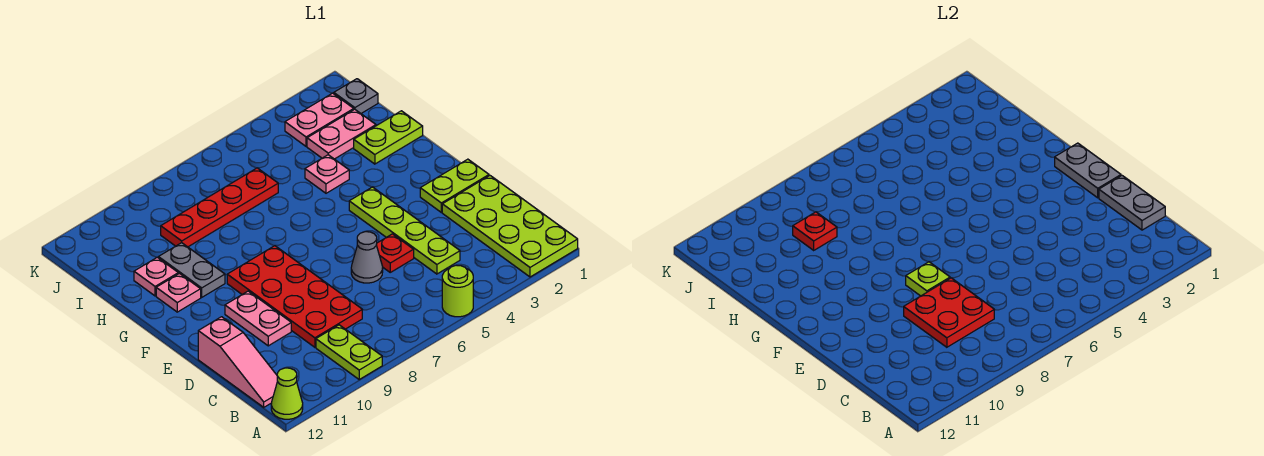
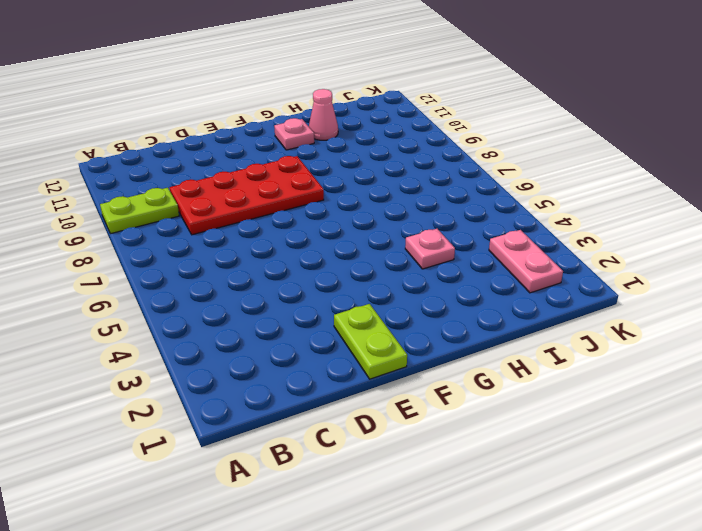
pink 1x1 cone [309,89,338,140] -> pink 1x1 plate [134,257,178,296]
none -> lime 2x4 plate [442,176,578,277]
none -> lime 1x1 round brick [442,265,473,317]
none -> lime 1x1 cone [271,368,303,419]

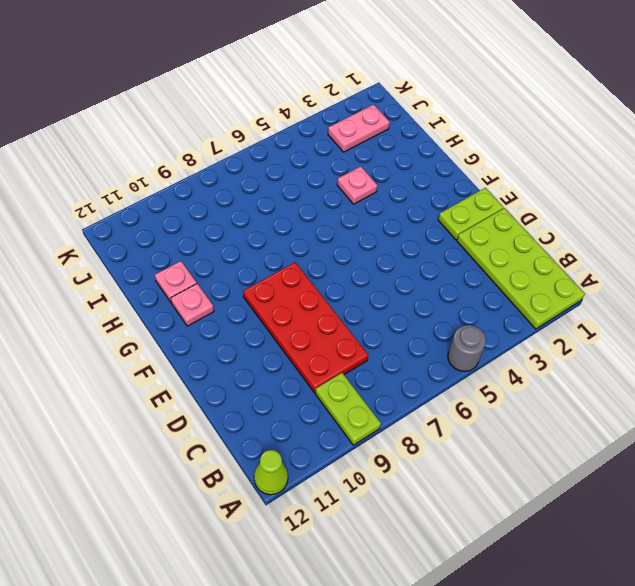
grey 1x1 round brick [448,325,486,371] -> lime 1x1 round brick [442,265,473,317]
none -> pink 1x3 slope [198,317,277,407]
none -> lime 1x4 plate [349,187,460,274]
none -> red 1x1 plate [376,234,414,272]

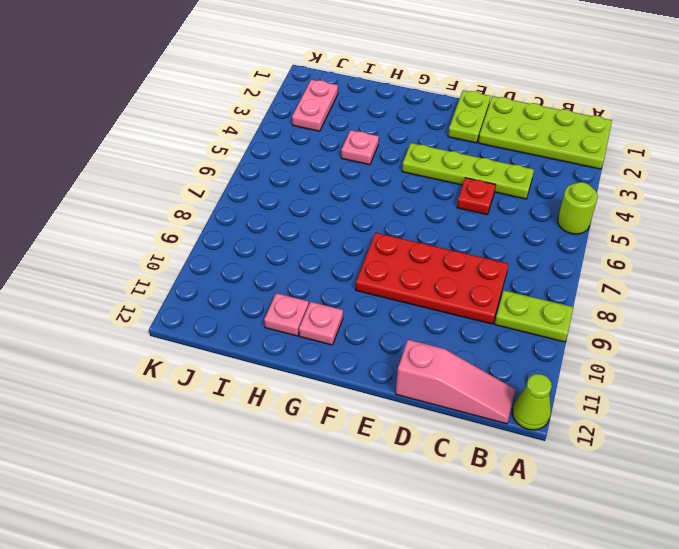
none -> grey 1x1 cone [351,232,383,283]
none -> pink 1x2 plate [225,291,291,346]
none -> grey 1x2 plate [158,243,225,297]

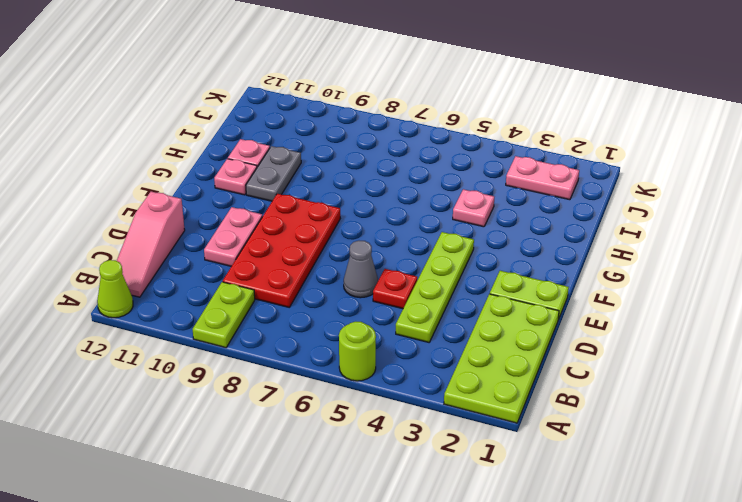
none -> lime 1x2 plate [354,111,423,164]
none -> pink 1x2 plate [307,109,376,159]
none -> red 1x4 plate [161,168,278,247]

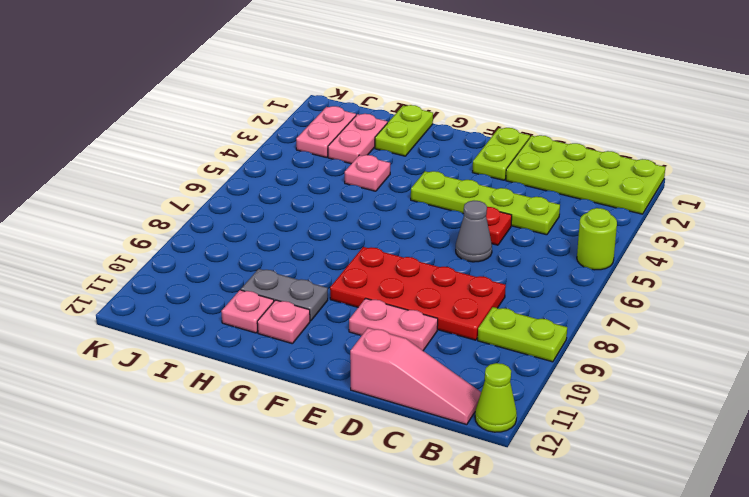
none -> red 1x4 plate [161,168,278,247]
none -> grey 1x1 plate [334,79,378,113]
none -> grey 1x2 plate [1099,176,1165,230]

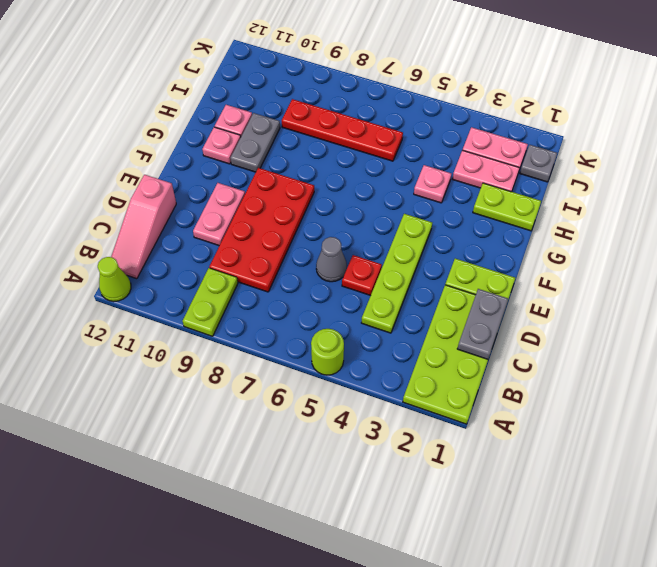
none -> red 2x2 plate [904,278,994,347]
none -> grey 1x2 plate [1055,143,1121,198]
none -> lime 1x1 plate [906,262,950,296]

